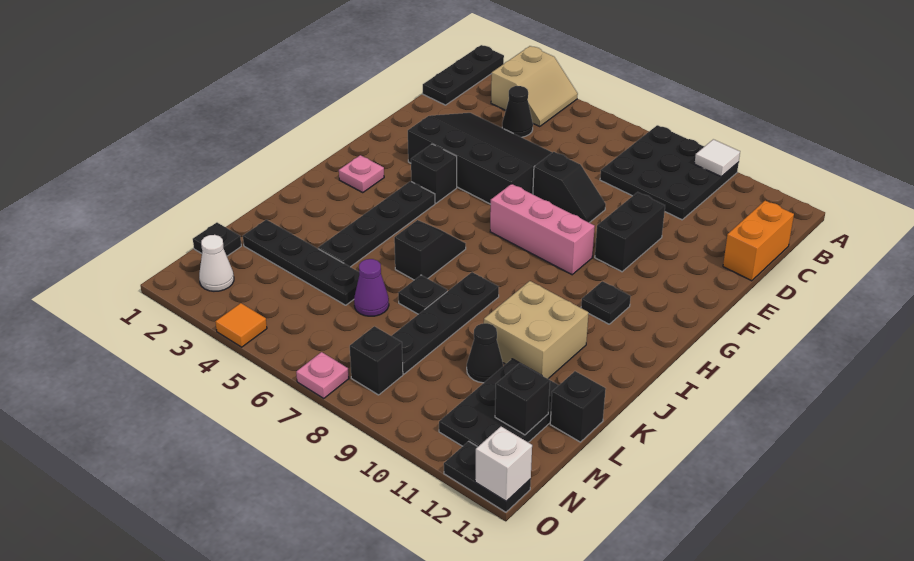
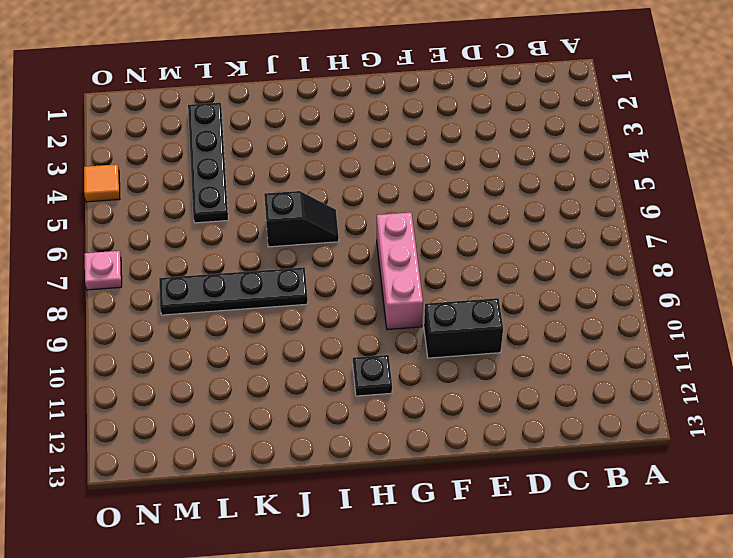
none -> black 1x3 plate [423,45,504,105]
none -> tan 2x2 slope [491,46,578,127]
none -> black 3x3 plate [600,125,739,220]
none -> black 1x1 cone [502,86,533,137]

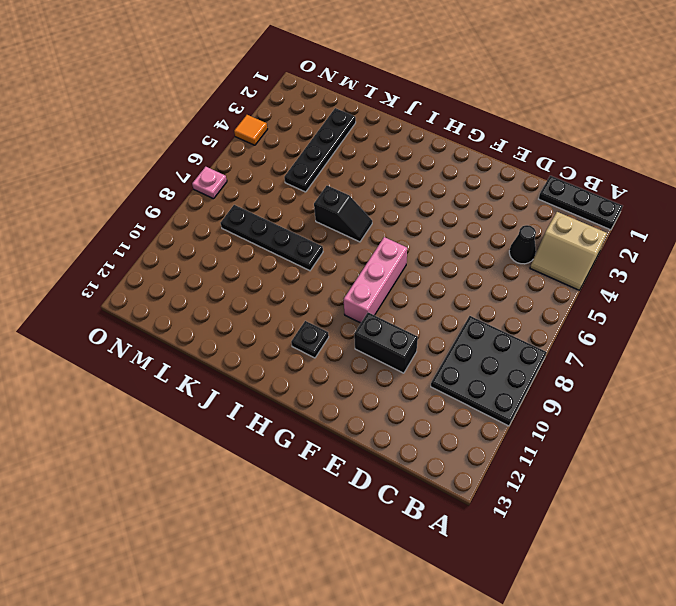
none -> orange 1x2 brick [723,201,794,281]
none -> black 3x4 slope [408,113,553,204]
none -> black 1x2 slope [533,152,606,223]
none -> black 1x1 brick [411,144,457,203]

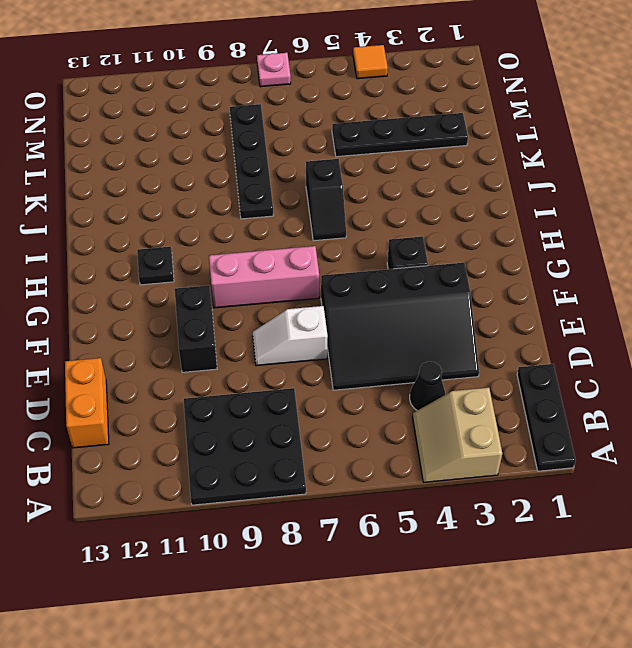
white 1x2 slope [253,306,328,366] -> black 1x2 slope [533,152,606,223]
none -> pink 1x1 plate [339,155,384,193]
none -> black 1x4 plate [318,181,435,267]
none -> tan 2x2 brick [484,281,589,379]
none -> black 1x1 plate [398,275,447,314]

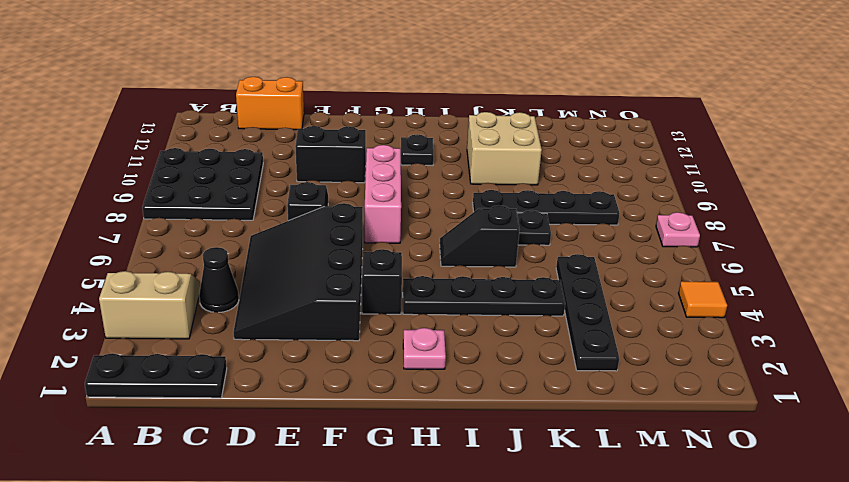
none -> purple 1x1 cone [354,259,389,316]
none -> black 1x1 cone [467,323,503,383]
none -> black 2x3 plate [439,359,559,447]
none -> black 1x1 brick [550,371,606,442]

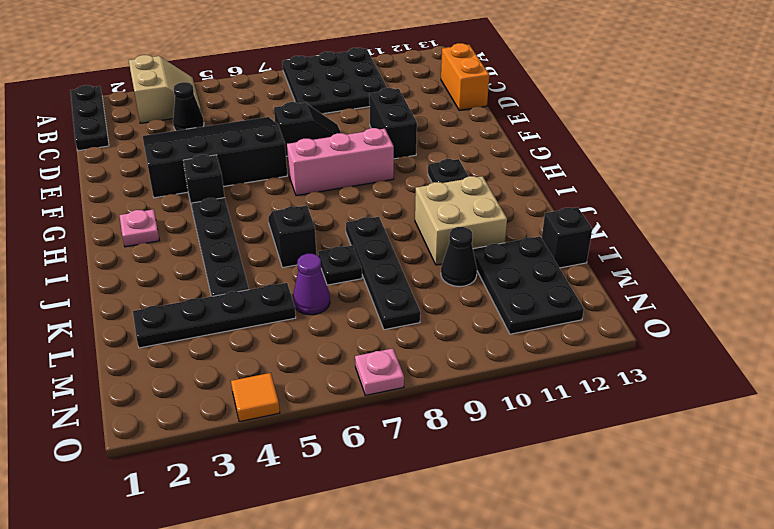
none -> black 1x1 plate [193,223,241,256]
none -> white 1x1 cone [199,235,234,291]
none -> black 1x1 brick [350,326,403,395]
none -> black 1x2 plate [444,441,531,512]

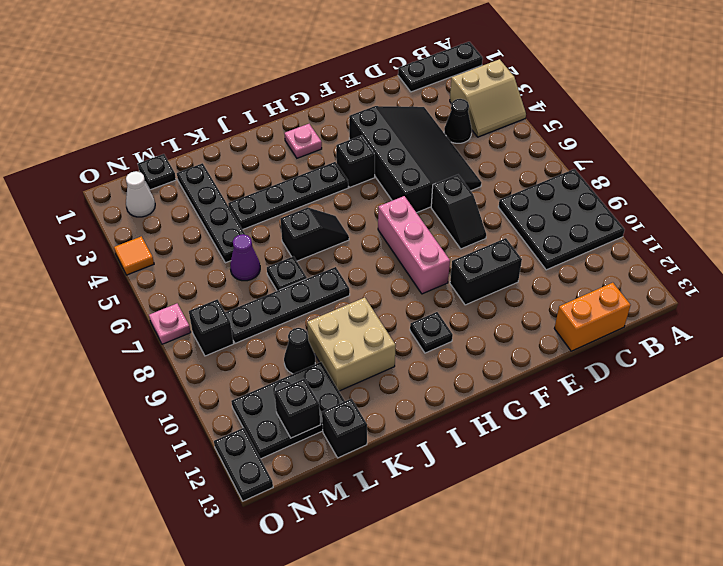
none -> white 1x1 tile [695,139,740,177]
none -> white 1x1 brick [475,427,532,501]

